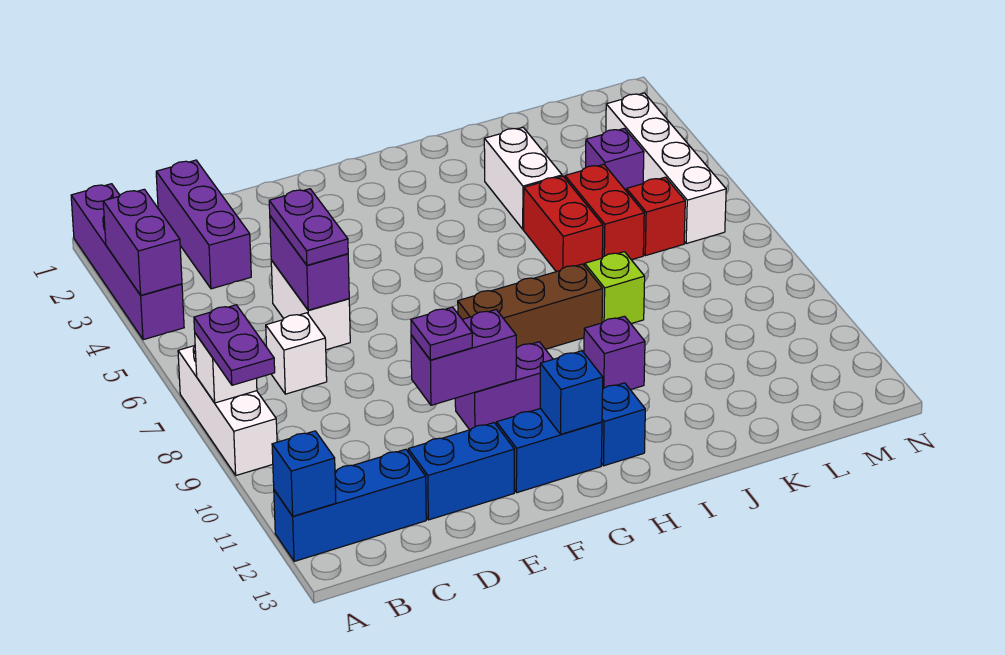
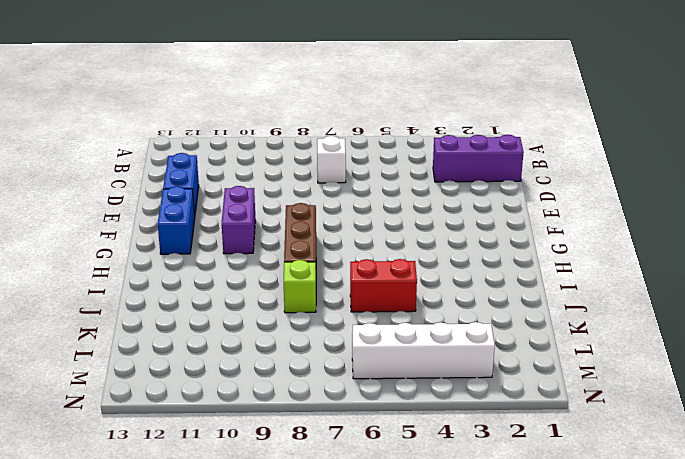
none -> purple 1x4 brick [71,184,184,340]
none -> white 1x3 brick [178,346,277,475]
none -> blue 1x3 brick [274,449,426,561]

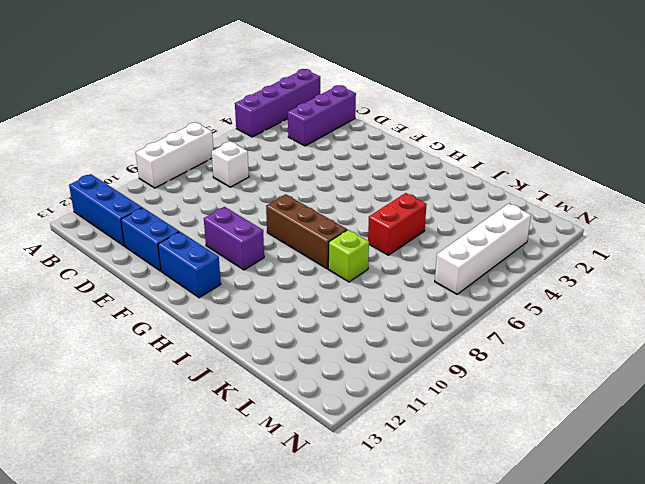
none -> white 1x2 brick [271,260,350,350]
none -> blue 1x1 brick [601,383,645,466]
none -> purple 1x1 brick [584,316,645,390]

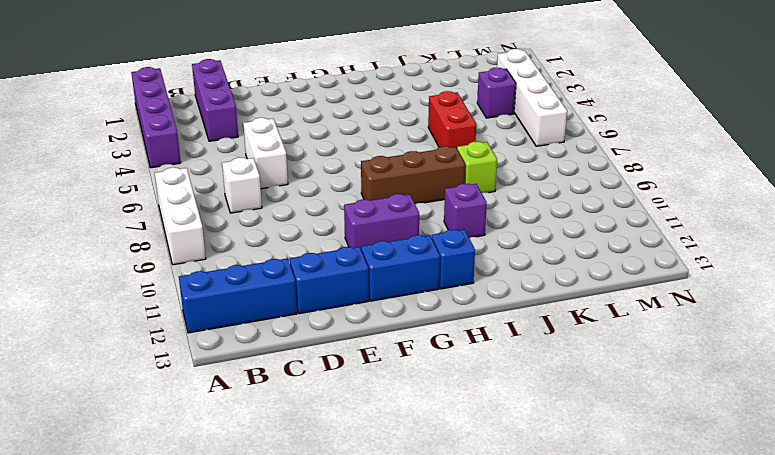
none -> white 1x2 brick [484,128,562,229]
none -> red 1x2 brick [565,164,644,260]
none -> red 1x1 brick [626,177,685,256]

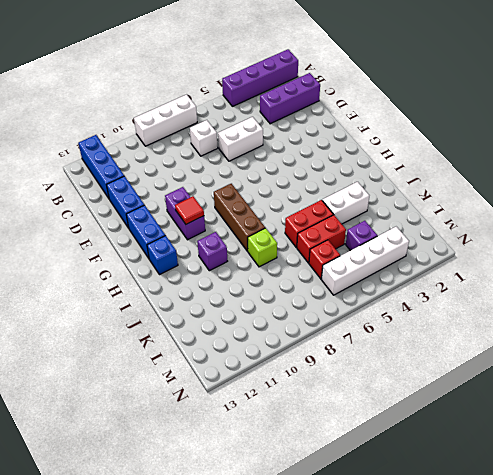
red 1x1 tile [175,196,204,224] -> none
none -> purple 1x2 brick [103,189,182,295]
none -> white 1x1 brick [195,333,257,403]
none -> blue 1x1 brick [272,431,336,516]

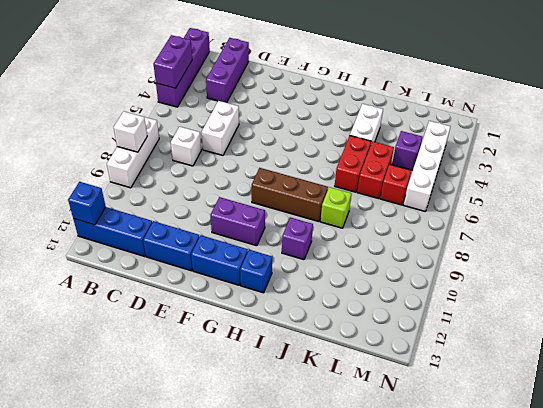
none -> purple 1x2 brick [270,216,349,310]
none -> purple 1x2 brick [411,310,516,405]
none -> blue 1x1 brick [540,351,603,434]

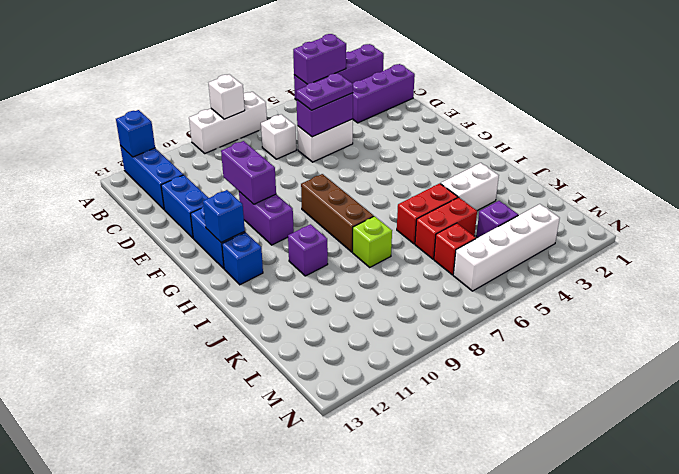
none -> purple 1x2 plate [194,305,275,385]
none -> purple 1x1 plate [411,307,472,360]

